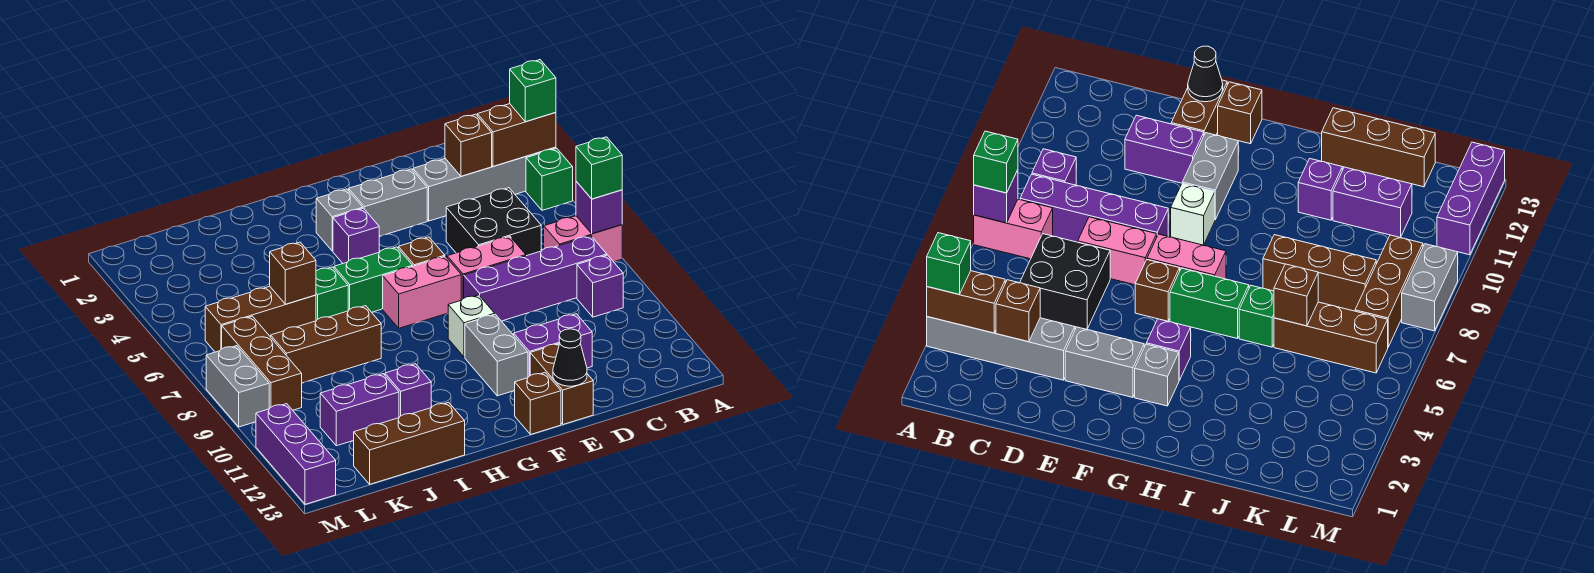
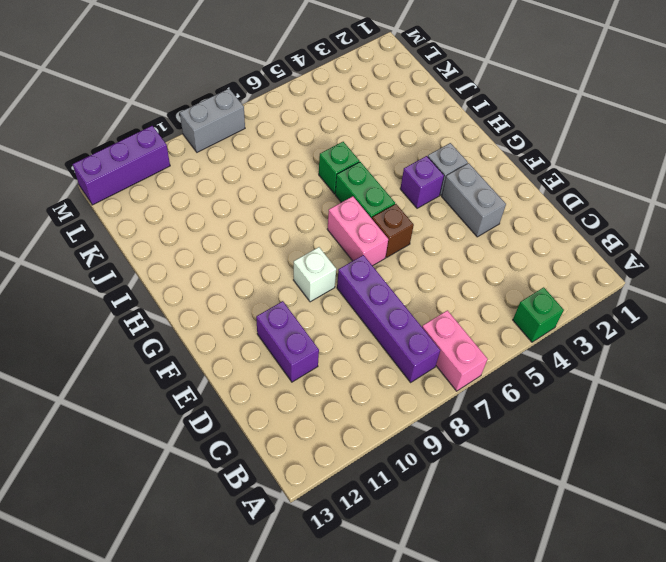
none -> grey 1x4 brick [413,147,556,221]
none -> purple 1x1 brick [577,255,623,317]
none -> black 2x2 brick [446,188,541,256]
none -> pink 1x2 brick [447,236,526,300]

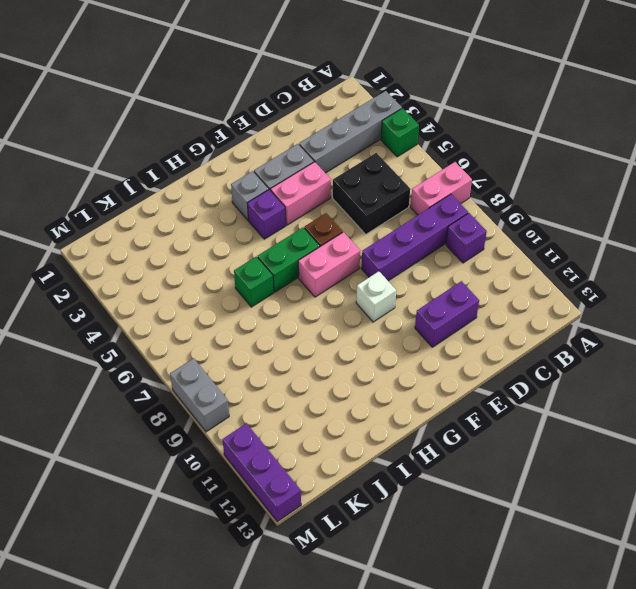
pink 1x2 brick [271,162,331,225] -> pink 1x2 brick moved to [447,236,526,300]
none -> brown 1x2 brick [530,343,593,424]
none -> grey 1x2 brick [465,314,528,396]
none -> brown 1x1 brick [515,373,561,435]
none -> brown 1x3 brick [271,306,381,383]

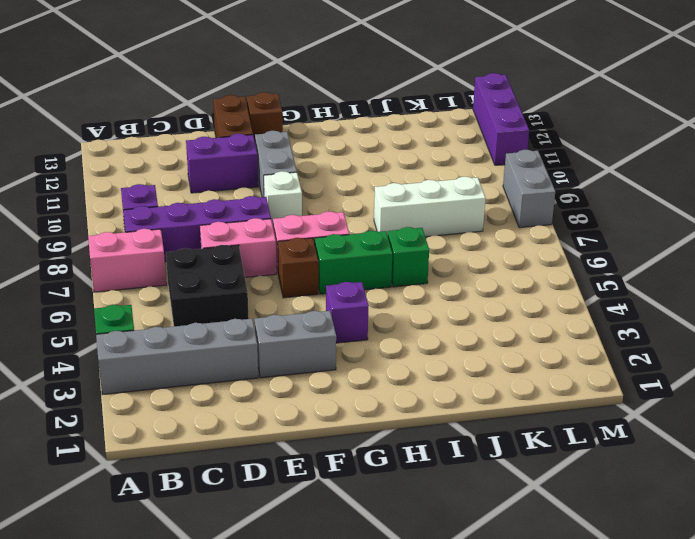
white 1x3 brick [374,177,485,237] -> brown 1x3 brick [271,306,381,383]
none -> grey 1x1 brick [316,189,363,251]
none -> purple 1x1 brick [385,364,431,417]
none -> brown 1x3 brick [354,402,465,484]
none -> brown 1x3 brick [205,286,316,352]

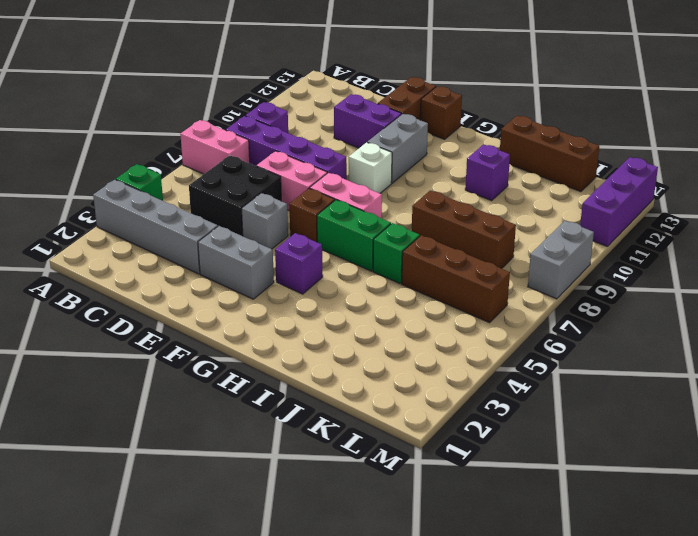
grey 1x1 brick [242,193,288,249] -> grey 1x1 brick moved to [316,189,363,251]
none -> purple 1x2 brick [320,374,399,446]
none -> brown 1x3 brick [222,316,302,410]
none -> brown 1x2 brick [477,104,556,166]
none -> purple 1x1 brick [576,181,622,234]

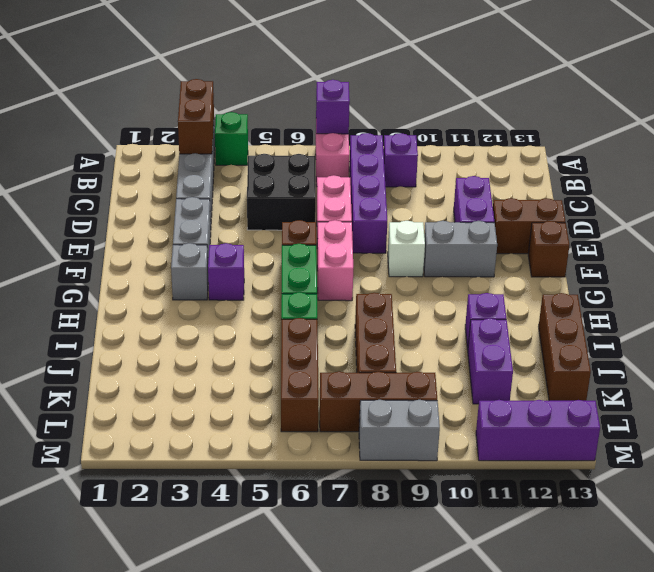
none -> brown 1x1 brick [445,114,492,176]
none -> black 1x1 cone [553,329,587,386]
none -> brown 1x1 brick [270,242,316,304]
none -> green 1x1 brick [510,60,556,122]

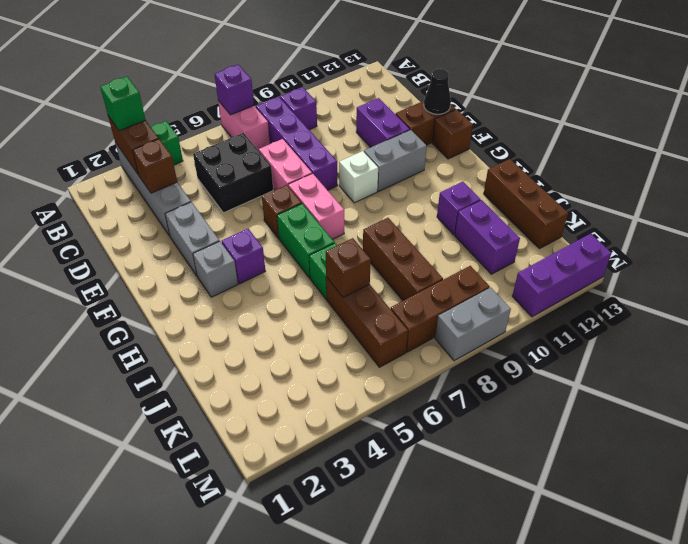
none -> green 1x1 brick [576,137,622,199]

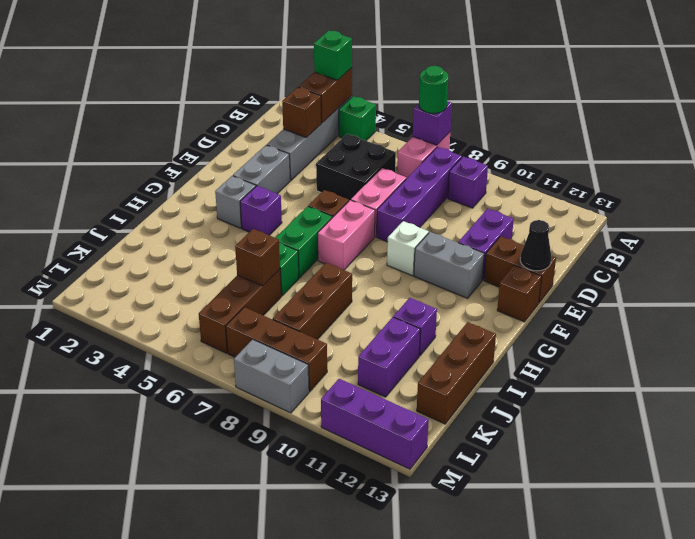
green 1x1 round brick [419,66,448,114] -> green 1x1 brick [576,137,622,199]

